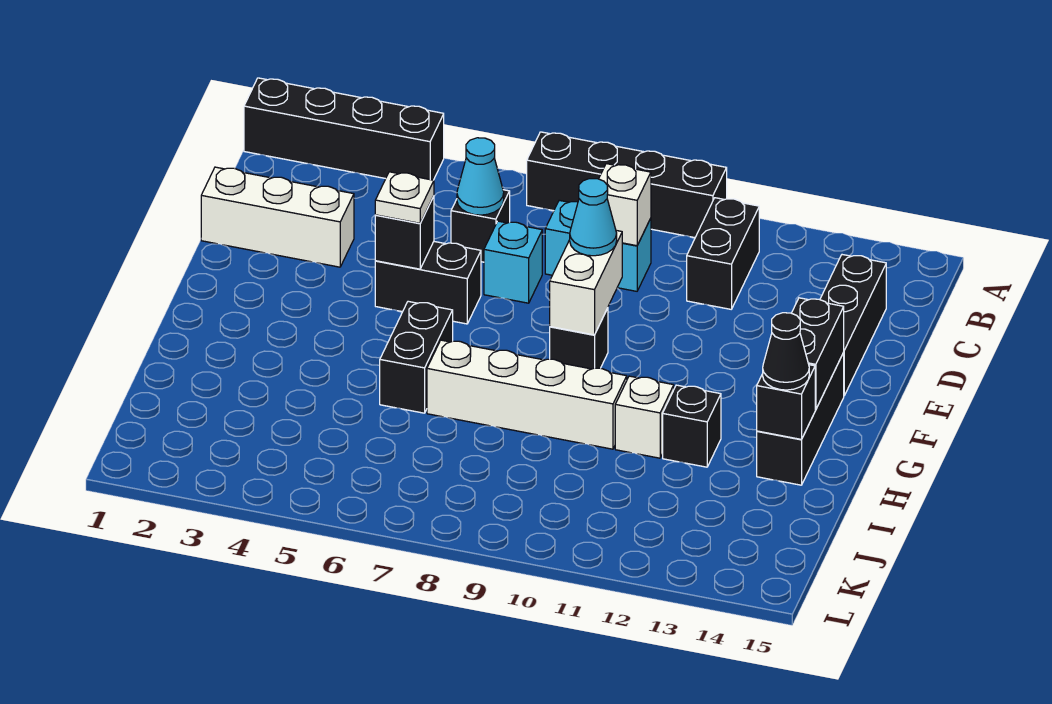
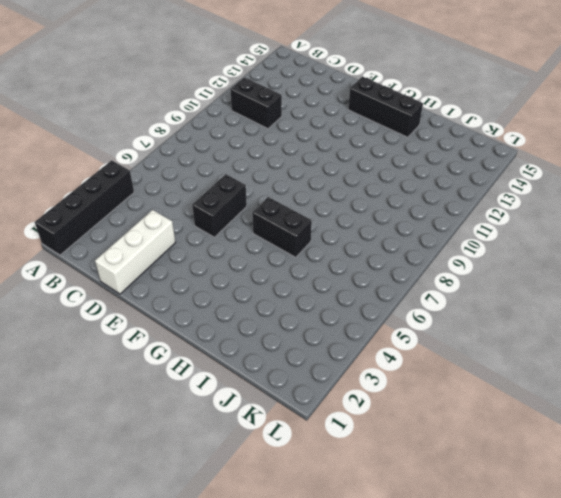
none -> black 1x4 brick [527,132,727,238]
none -> black 1x1 brick [451,190,510,262]
none -> cyan 1x2 brick [545,200,651,291]

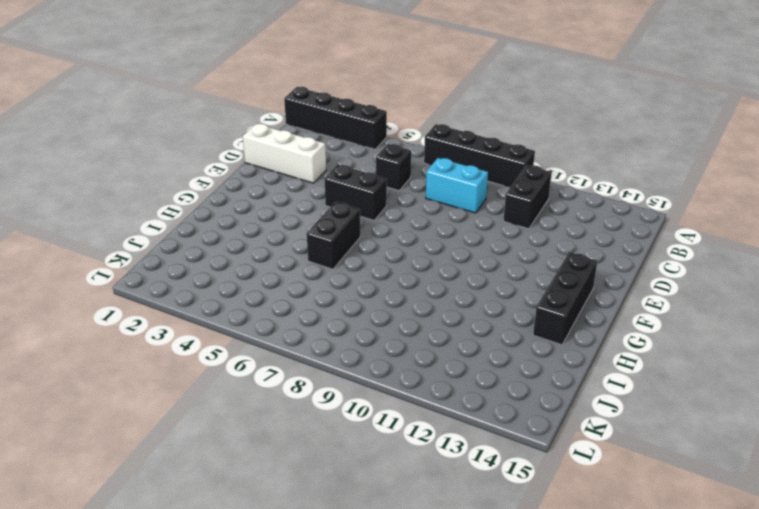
none -> black 1x3 brick [820,255,886,395]
none -> cyan 1x1 brick [484,221,542,303]
none -> black 1x1 brick [550,308,608,369]

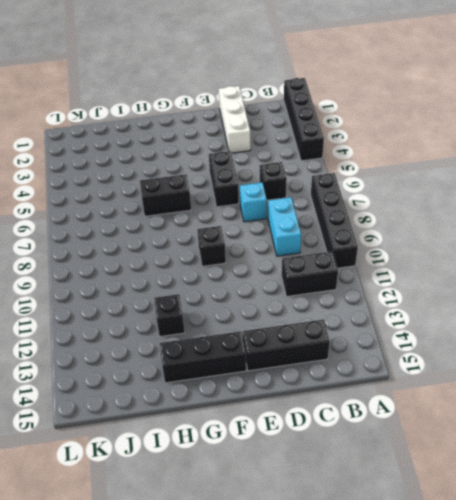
none -> white 1x4 brick [427,340,627,449]
none -> white 1x1 brick [615,376,674,458]
none -> cyan 1x1 cone [457,138,504,215]

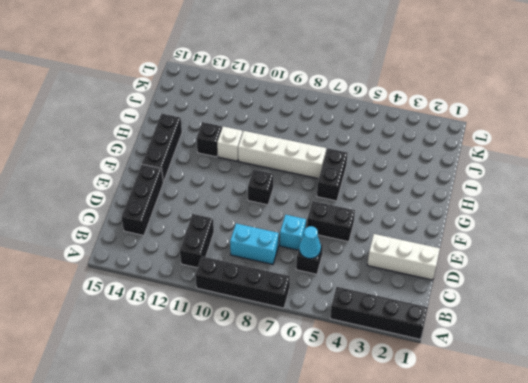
none -> white 1x1 brick [599,164,651,246]
none -> black 1x1 brick [375,196,434,269]
none -> white 1x2 brick [550,230,622,335]

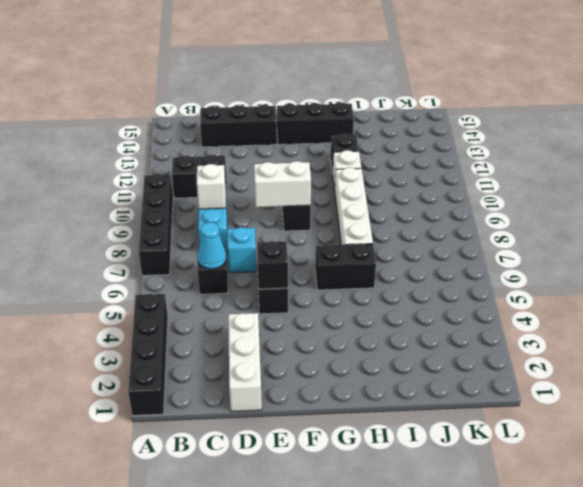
none -> black 1x2 brick [792,298,844,410]
none -> black 1x1 brick [757,365,815,439]
none -> white 1x1 plate [375,172,434,223]

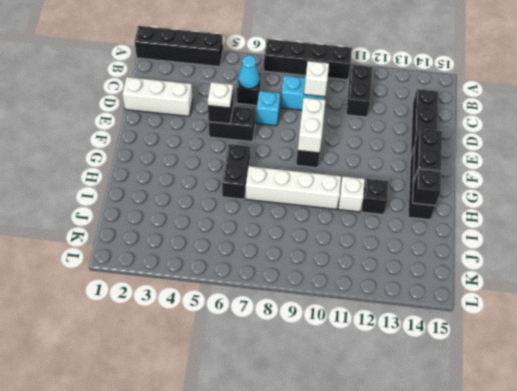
none -> cyan 1x1 cone [570,179,617,256]
none -> black 1x1 cone [763,313,809,390]

